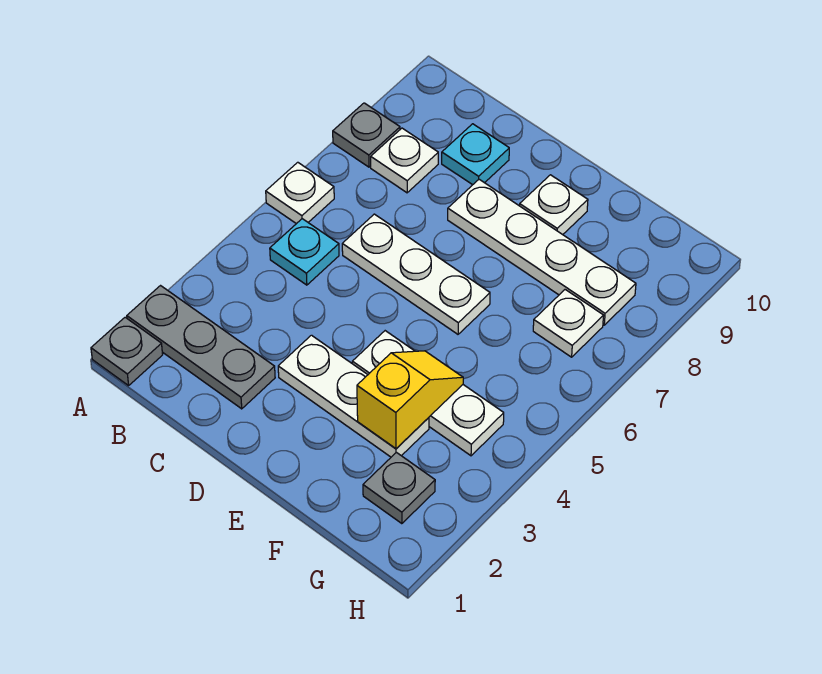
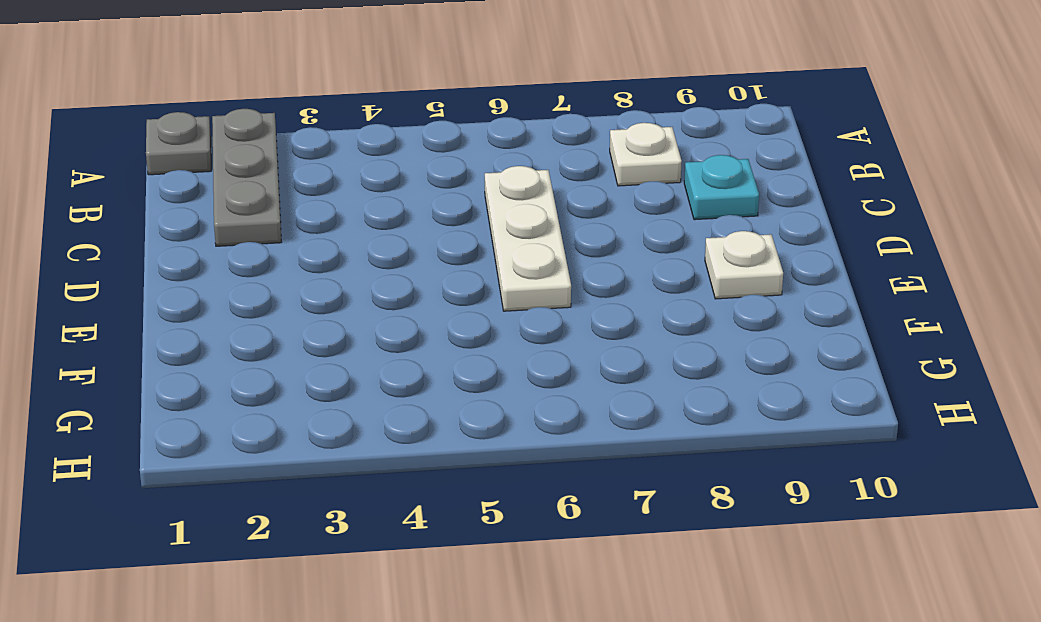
none -> white 1x1 plate [266,162,334,224]
none -> grey 1x1 plate [333,103,400,167]
none -> cyan 1x1 plate [270,219,339,285]

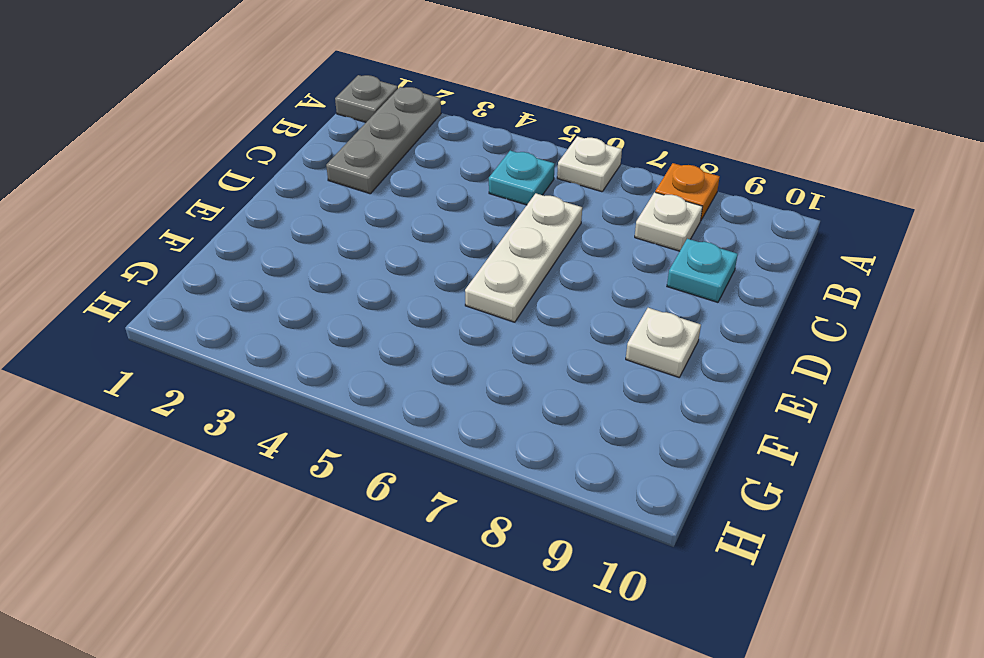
orange 1x1 plate [655,163,720,220] -> grey 1x1 plate [333,103,400,167]
none -> white 1x3 plate [278,335,429,457]
none -> white 1x4 plate [448,179,636,325]
none -> white 1x3 plate [352,331,504,456]

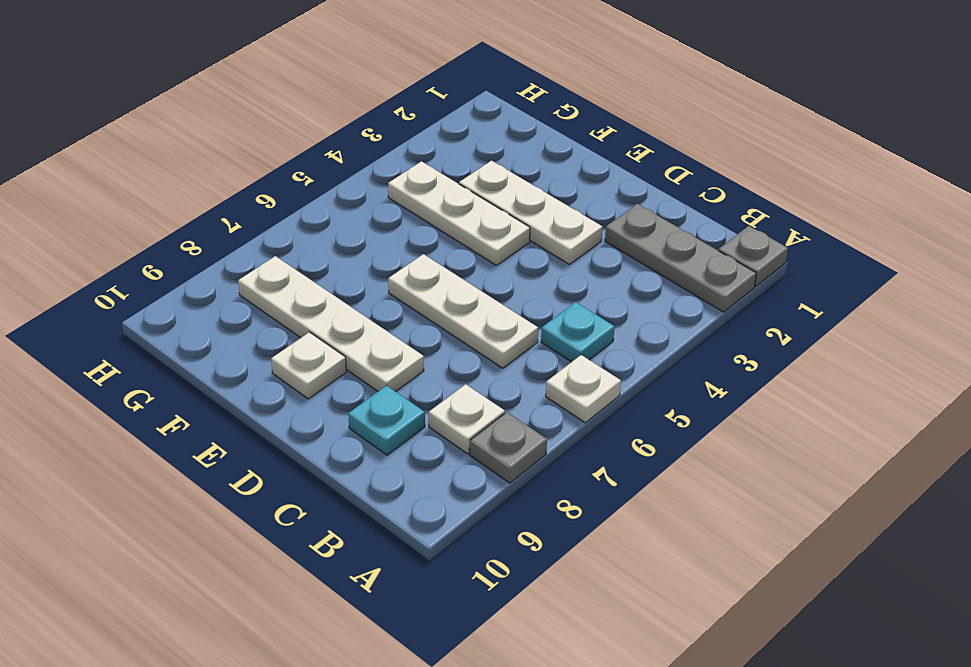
none -> grey 1x1 plate [363,452,435,524]
none -> white 1x1 plate [533,290,604,357]
none -> yellow 1x2 slope [357,351,463,449]

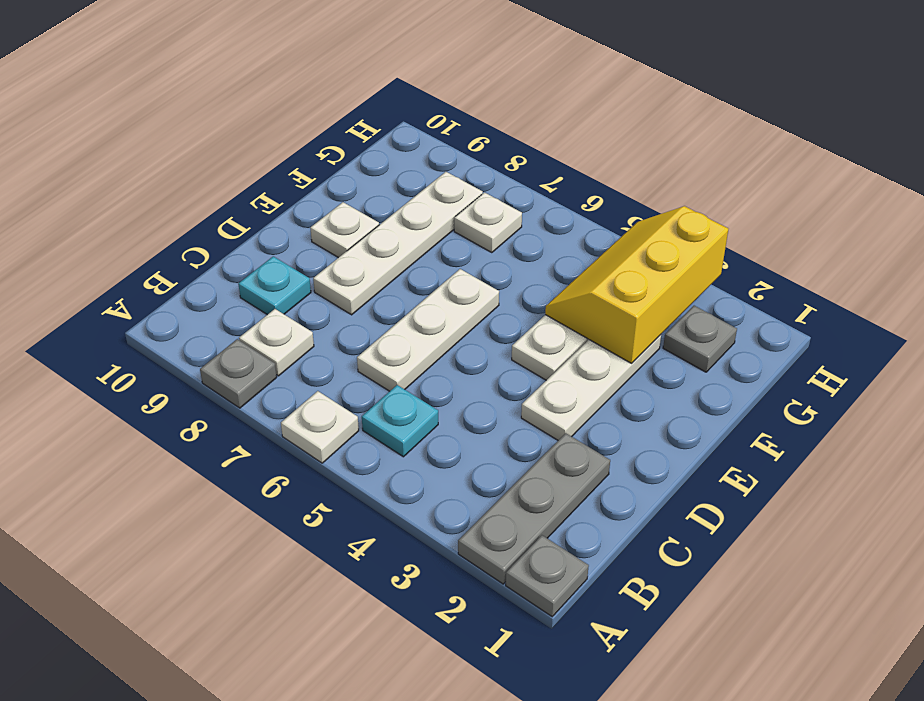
yellow 2x3 slope [545,206,728,363] -> yellow 1x2 slope [357,351,463,449]

